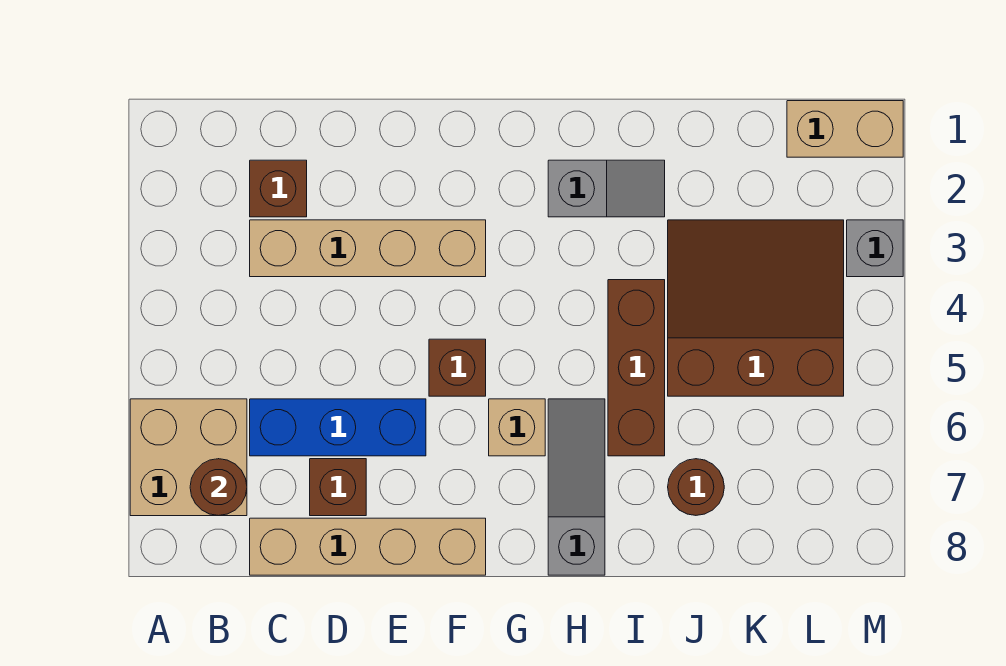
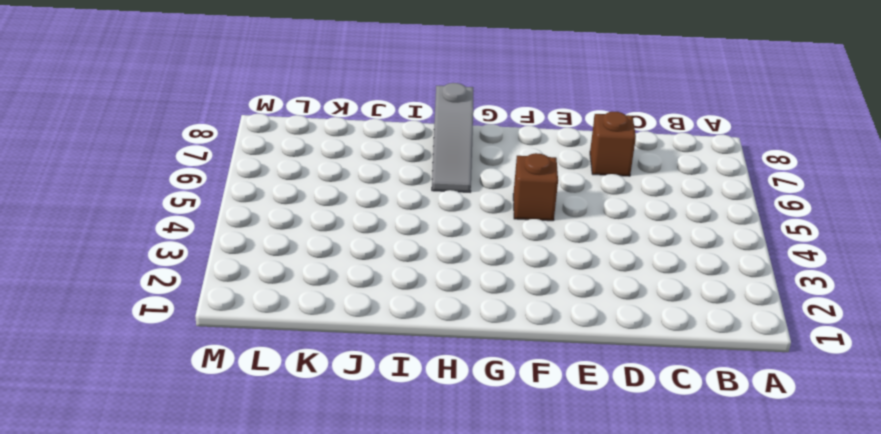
none -> tan 2x2 brick [130,399,247,516]
none -> brown 1x1 brick [250,160,307,217]
none -> tan 1x4 brick [250,220,486,277]

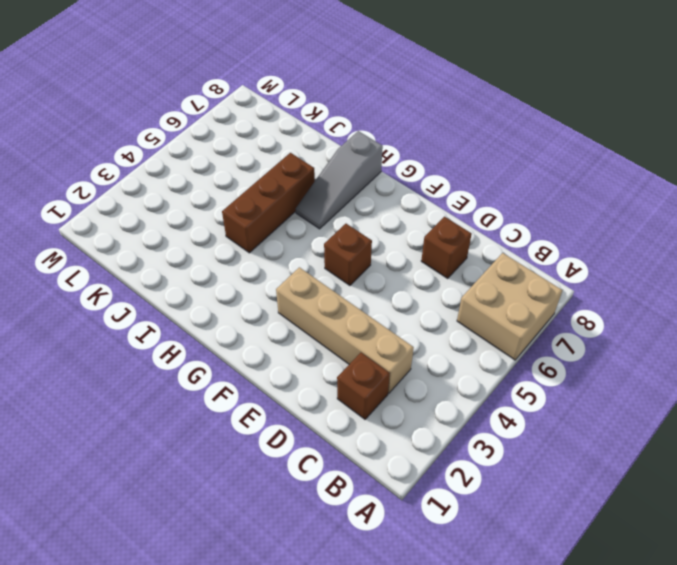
none -> blue 1x3 brick [250,399,426,456]
none -> tan 1x4 brick [250,518,486,575]
none -> tan 1x1 brick [489,399,545,456]

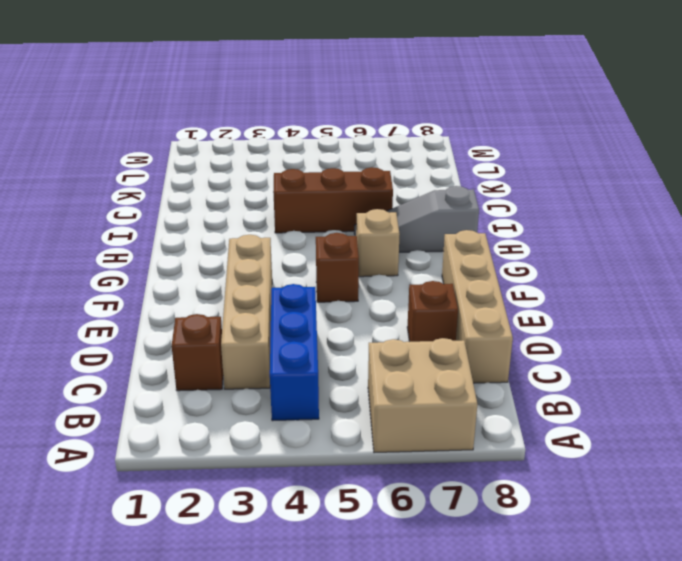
blue 1x3 brick [270,284,319,421] -> blue 1x3 brick moved to [250,399,426,456]
none -> grey 1x2 slope [548,160,665,217]
none -> brown 3x3 slope [668,220,844,396]
none -> brown 1x1 round brick [668,459,724,515]

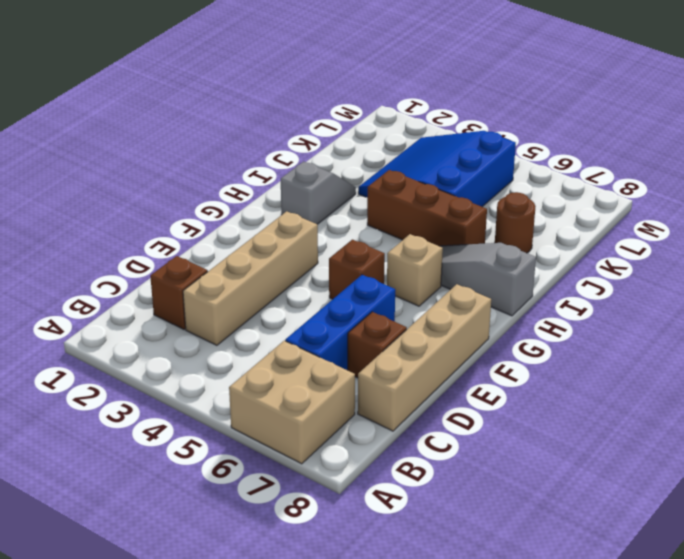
blue 3x3 slope [358,131,516,207] -> brown 3x3 slope [668,220,844,396]
none -> tan 1x2 brick [787,101,903,157]
none -> grey 1x1 brick [847,220,903,277]
none -> brown 1x1 round brick [190,459,247,516]

